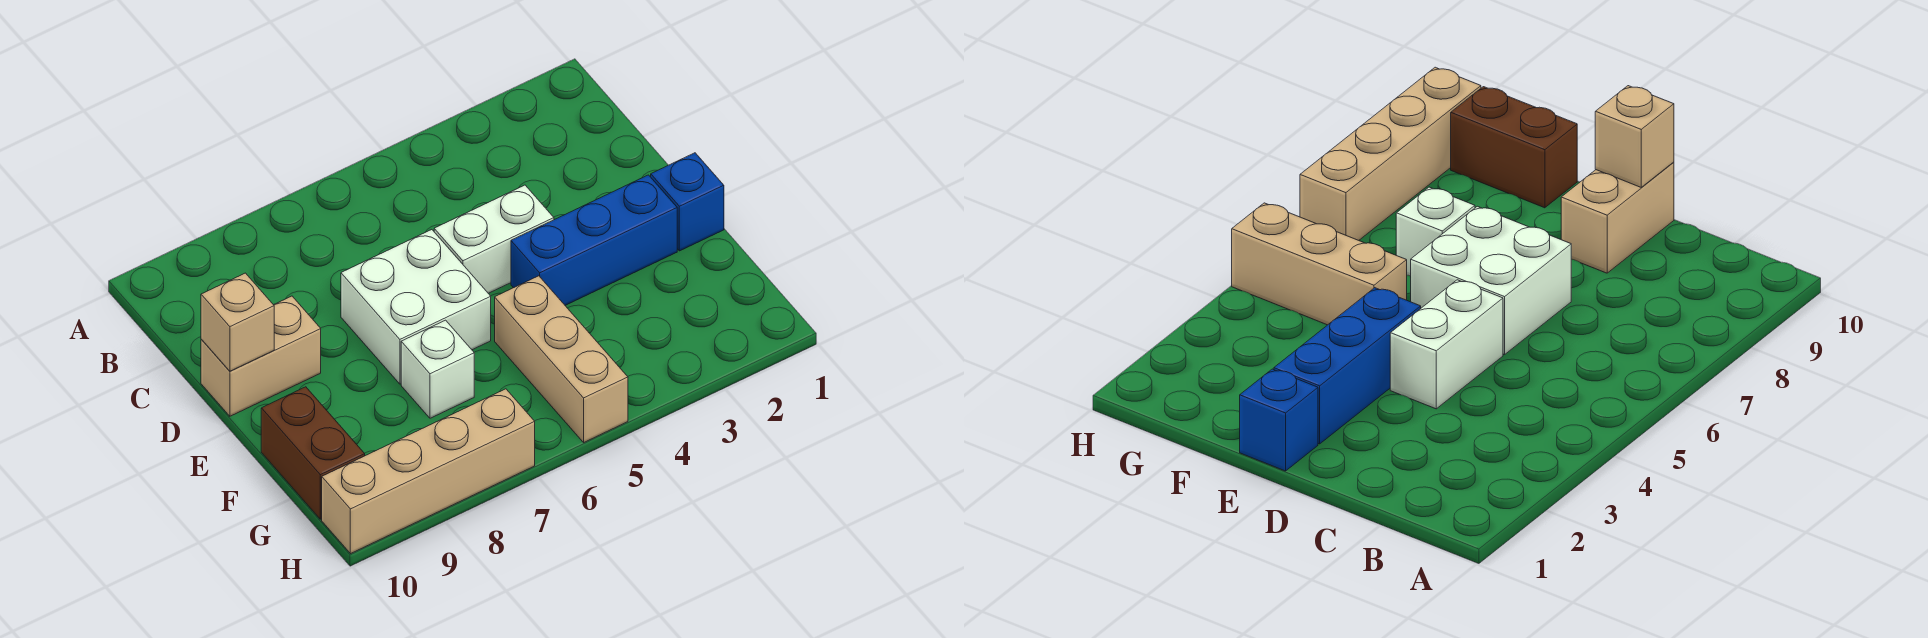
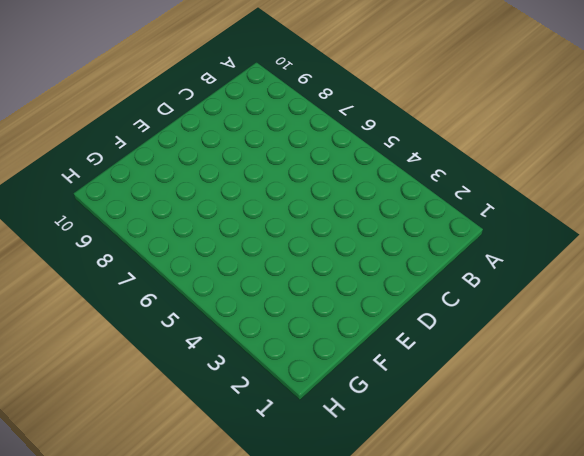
none -> white 1x2 brick [434,185,554,293]
none -> white 2x2 brick [341,230,491,384]

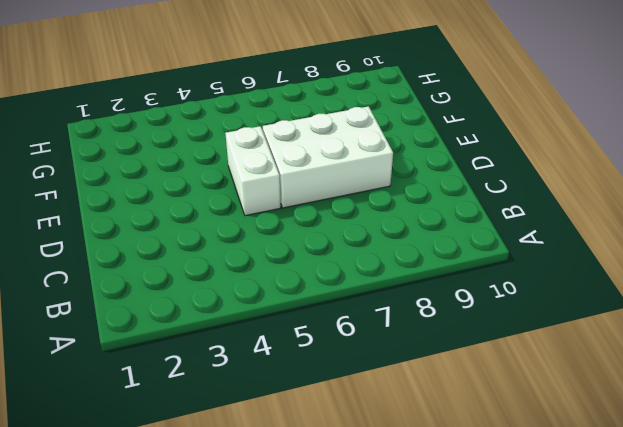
white 1x2 brick [225,126,281,216] -> white 1x2 brick turned to [434,185,554,293]
white 2x3 brick [263,106,393,208] -> white 2x2 brick [341,230,491,384]
none -> tan 1x2 brick [201,296,321,416]
none -> blue 1x1 brick [651,153,724,251]

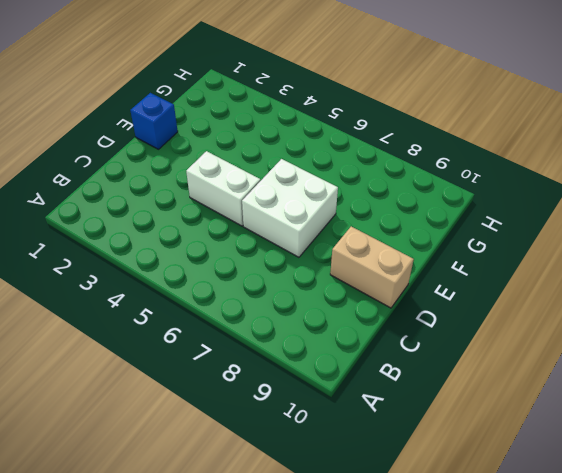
none -> blue 1x3 brick [511,175,677,305]
none -> tan 1x3 brick [495,276,628,442]

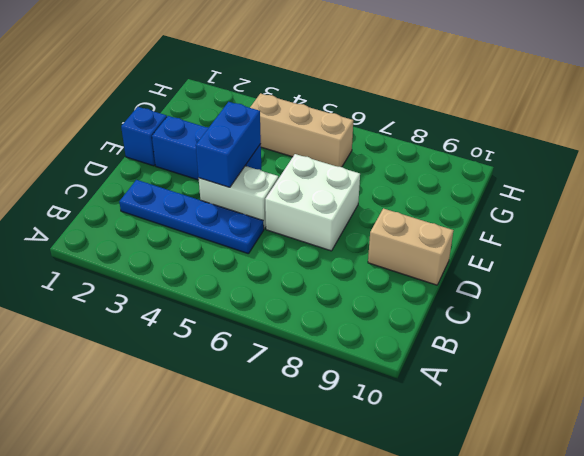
blue 1x4 plate [119,180,264,254] -> none
blue 1x2 brick [196,102,261,187] -> none
tan 1x3 brick [250,93,353,167] -> tan 1x3 brick turned to [495,276,628,442]
none -> white 1x1 brick [401,320,474,418]
none -> brown 1x2 brick [261,387,365,519]

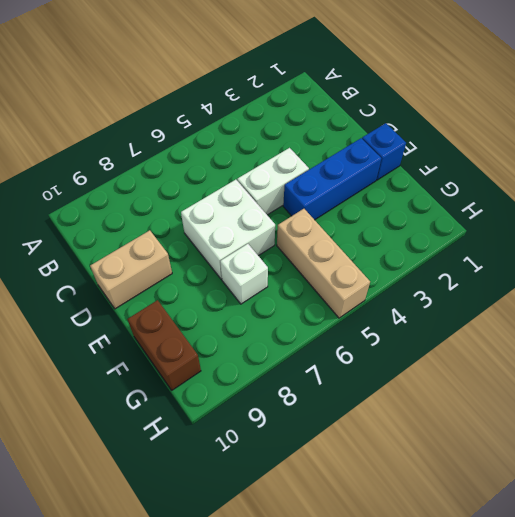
none -> tan 1x4 brick [322,389,535,554]
none -> tan 1x1 brick [201,273,274,371]

